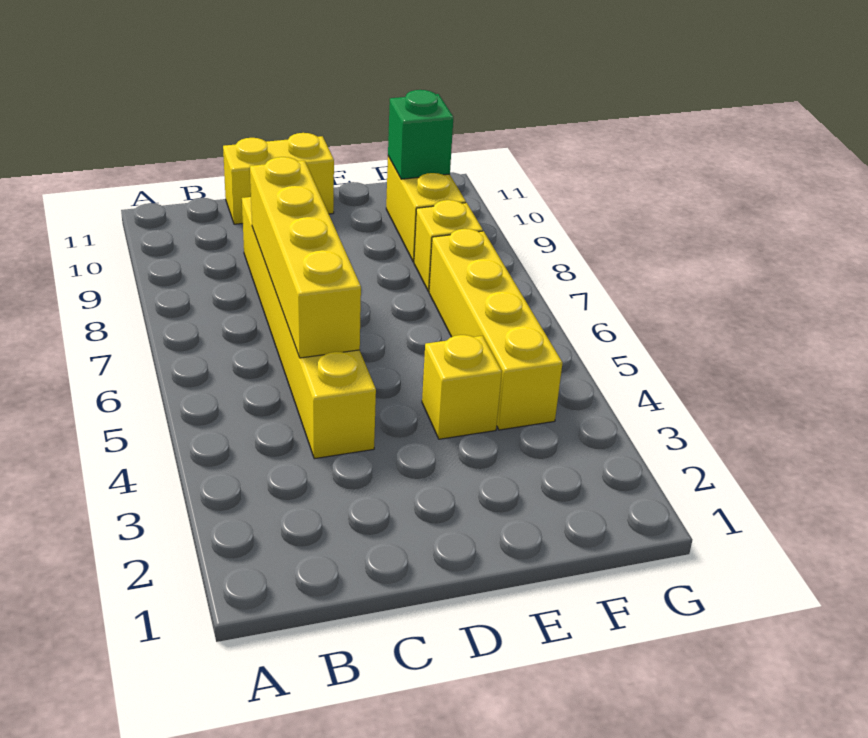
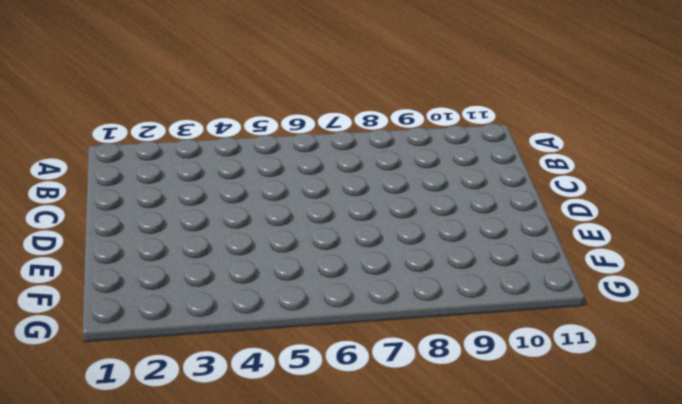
none -> yellow 1x6 brick [242,197,376,459]
none -> yellow 1x2 brick [223,133,334,224]

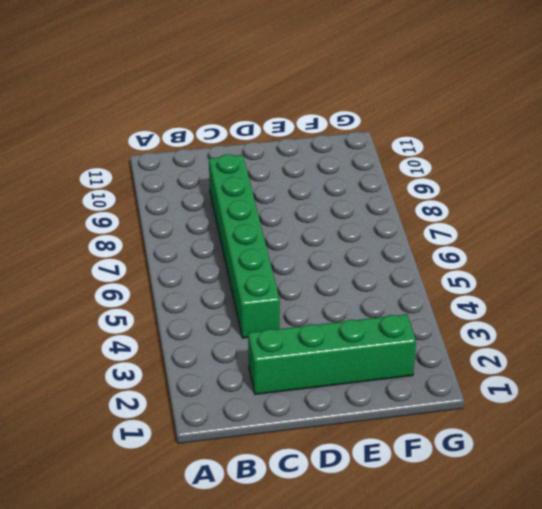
green 1x4 brick [248,314,416,395] -> none
green 1x6 brick [209,154,280,338] -> yellow 1x6 brick [242,197,376,459]
none -> yellow 1x2 brick [223,133,334,224]
none -> yellow 1x1 brick [422,335,502,439]

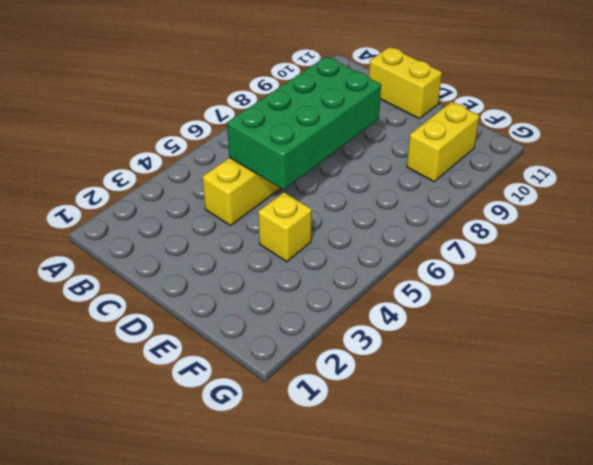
green 2x4 brick [227,57,381,190] -> yellow 1x4 brick [250,157,361,358]
none -> yellow 1x4 brick [429,229,563,430]
none -> yellow 1x1 brick [414,200,483,292]

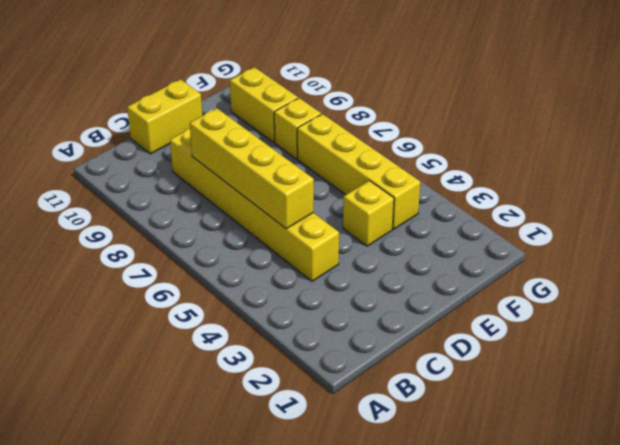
none -> green 1x1 brick [388,90,453,179]

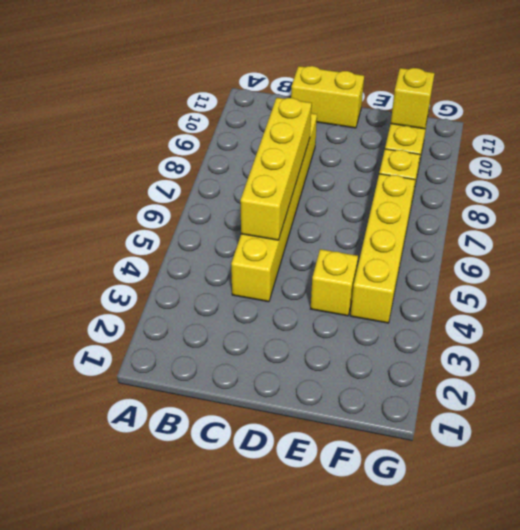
yellow 1x1 brick [391,68,435,129] -> green 1x1 brick [388,90,453,179]

